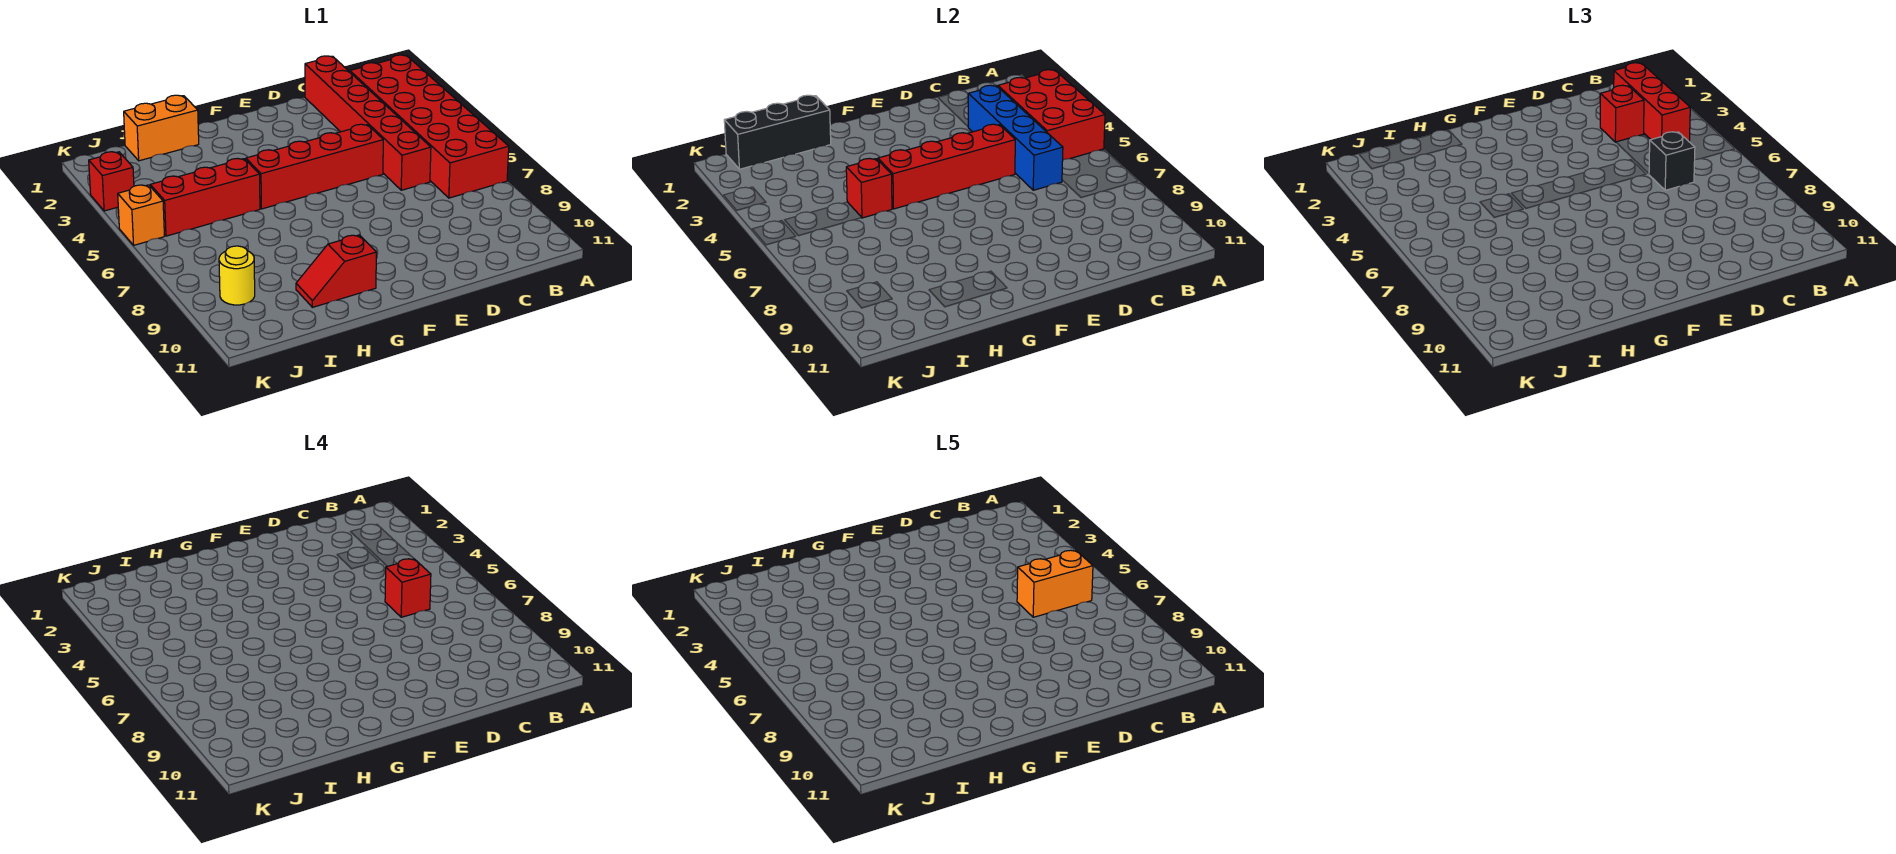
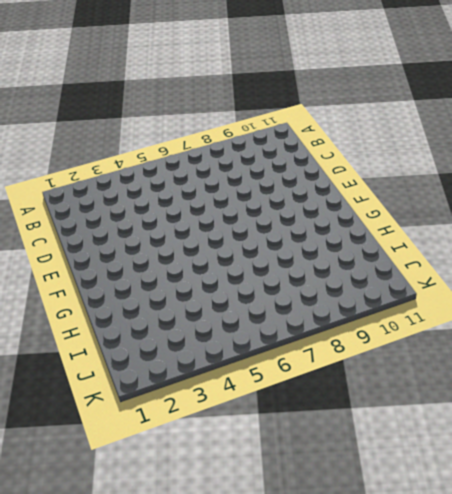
none -> red 2x6 brick [350,55,509,198]
none -> red 1x6 brick [305,56,431,190]
none -> red 1x4 brick [246,124,383,209]

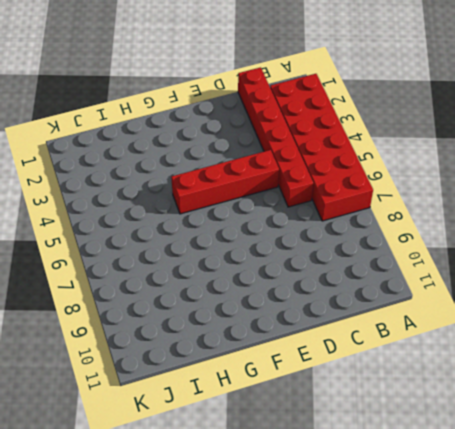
none -> red 1x2 slope [296,235,376,307]
none -> orange 1x2 brick [124,95,199,161]
none -> red 1x3 brick [150,158,260,236]

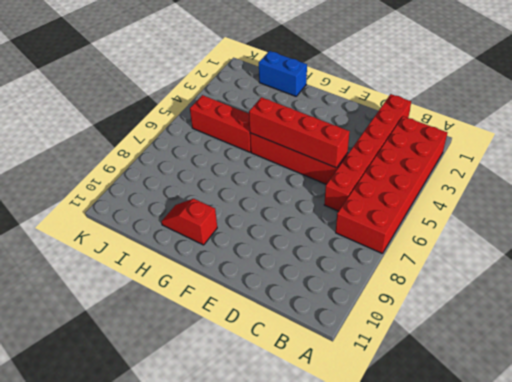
blue 1x2 brick [259,51,307,96] -> orange 1x2 brick [124,95,199,161]
none -> yellow 1x1 round brick [219,246,255,305]
none -> red 1x1 brick [89,152,134,211]
none -> orange 1x1 brick [118,185,164,245]

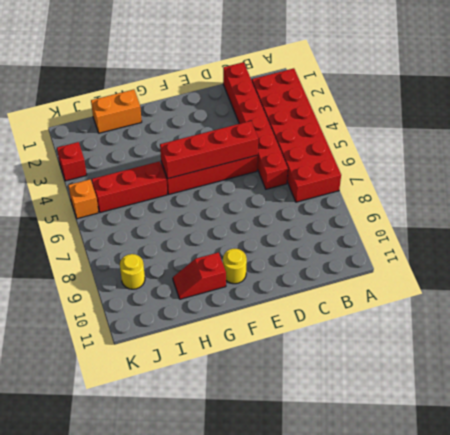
yellow 1x1 round brick [223,249,247,284] -> none
none -> red 2x3 brick [998,70,1105,160]
none -> blue 1x4 brick [968,85,1063,190]
none -> black 1x3 brick [724,95,831,169]

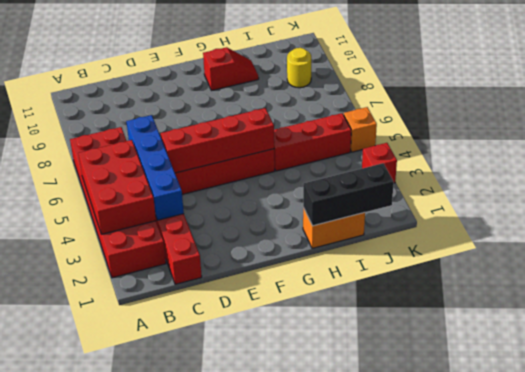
none -> red 1x1 brick [846,158,892,218]
none -> red 1x3 brick [1614,63,1690,141]
none -> red 1x1 brick [1600,85,1644,142]

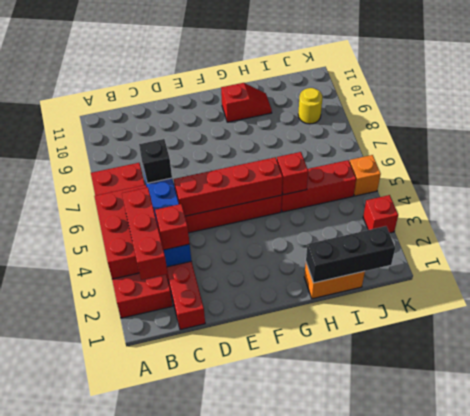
none -> red 1x1 brick [385,559,431,617]
none -> orange 1x2 brick [1017,550,1093,617]

